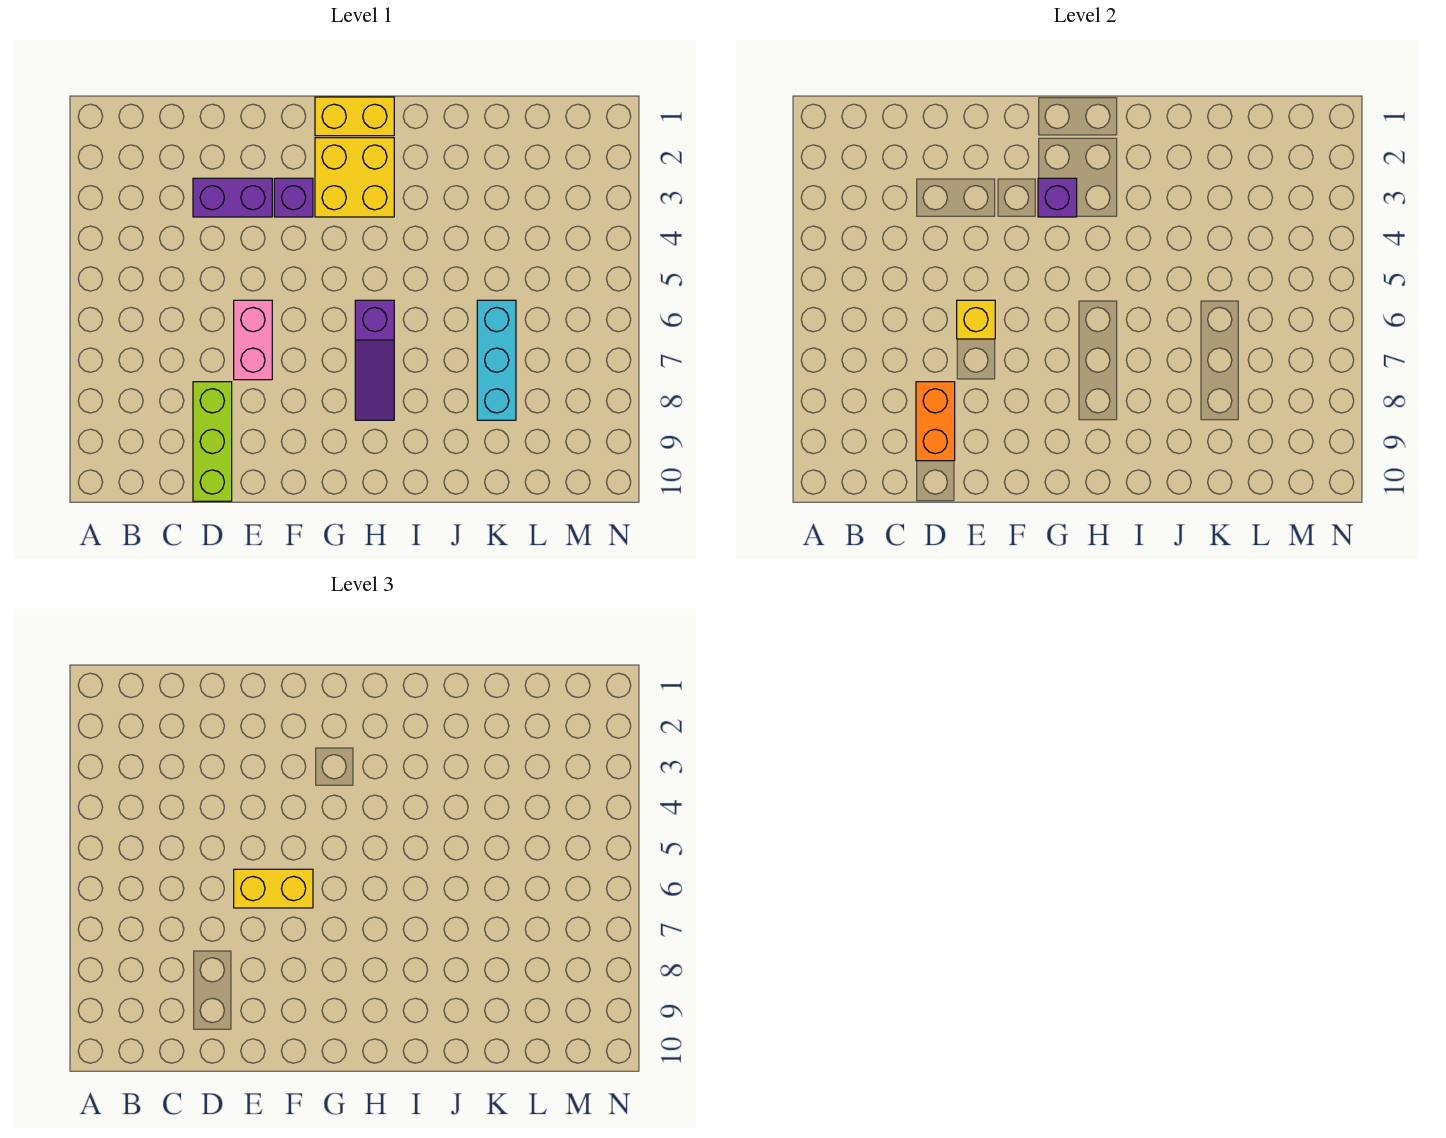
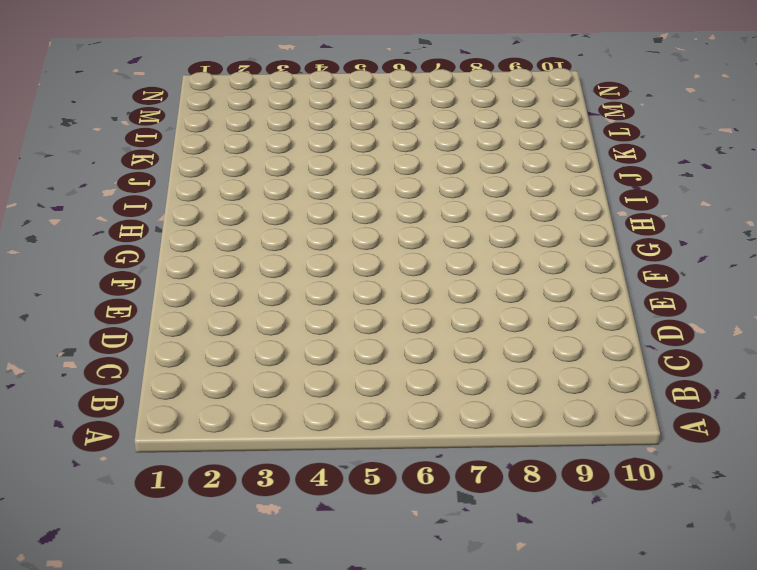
none -> purple 1x2 brick [193,178,272,217]
none -> lime 1x3 brick [193,382,232,501]
none -> pink 1x2 brick [234,300,272,380]

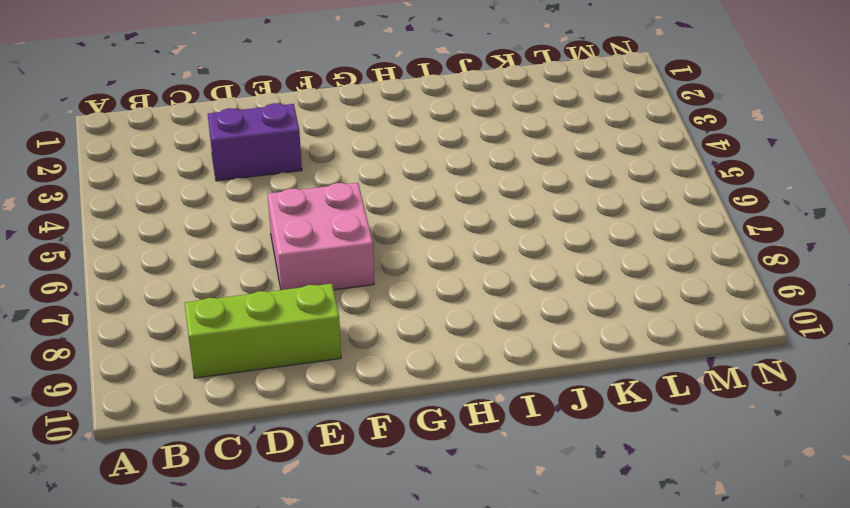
lime 1x3 brick [185,284,341,378] -> lime 1x3 brick turned to [193,382,232,501]
pink 2x2 brick [268,183,374,290] -> pink 1x2 brick [234,300,272,380]
none -> purple 1x1 brick [274,178,313,217]
none -> yellow 1x2 brick [315,97,394,136]
none -> yellow 2x2 brick [315,138,394,217]

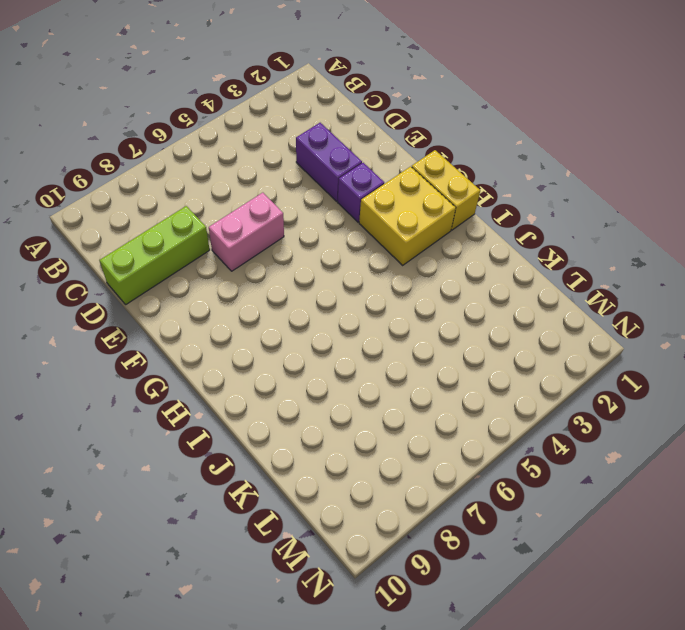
none -> purple 1x3 slope [355,300,394,420]
none -> cyan 1x3 brick [477,300,516,420]
none -> orange 1x2 brick [916,382,955,461]

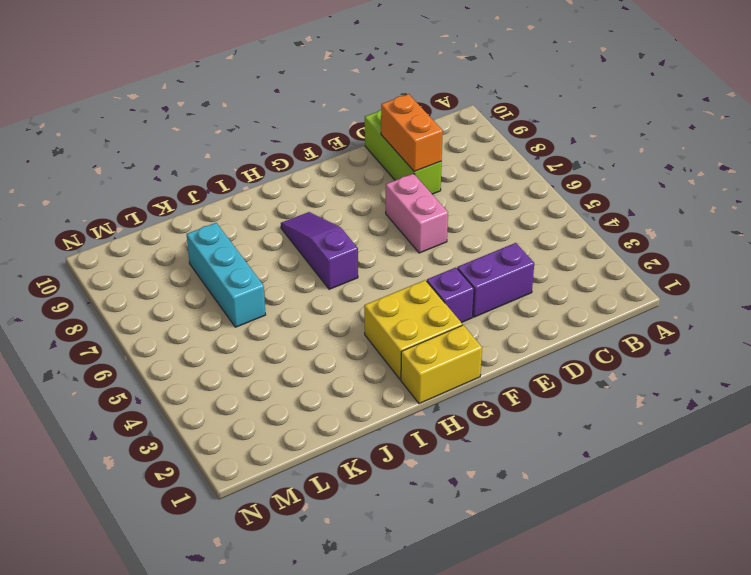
none -> yellow 1x1 brick [957,300,995,339]
none -> purple 1x1 brick [1038,178,1077,217]
none -> yellow 1x2 brick [234,869,313,908]

